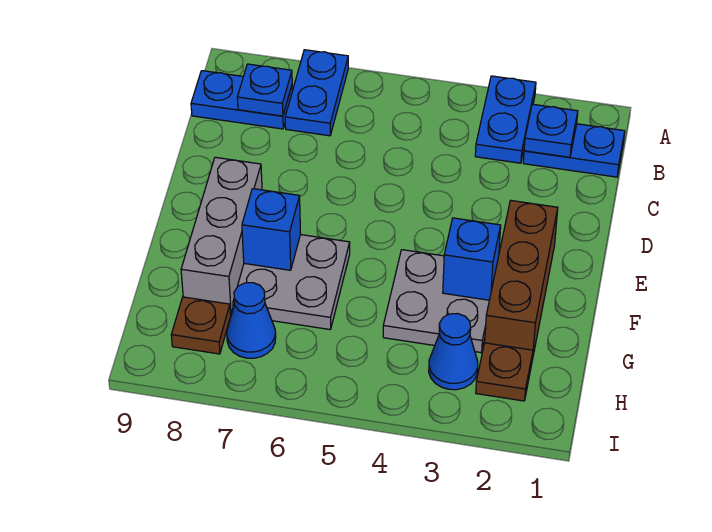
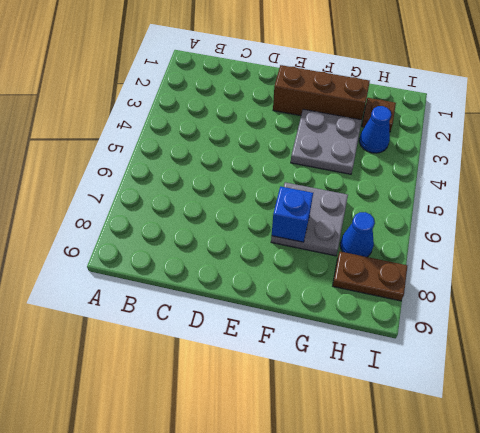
brown 1x2 plate [333,252,407,301] -> brown 1x1 plate [171,297,231,354]
none -> blue 1x2 plate [475,76,536,163]
none -> blue 1x2 plate [285,50,348,136]
none -> blue 1x2 plate [523,124,625,177]

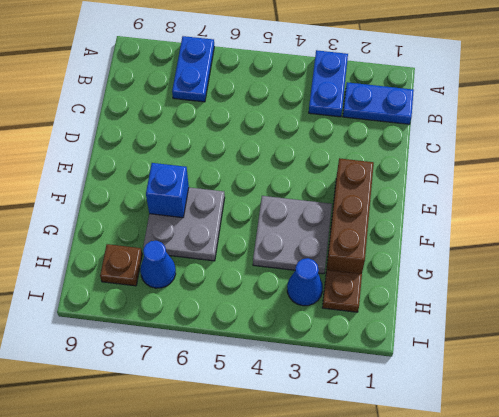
none -> blue 1x2 plate [191,71,292,129]
none -> grey 1x3 brick [181,157,262,314]
none -> blue 1x1 plate [524,104,578,157]

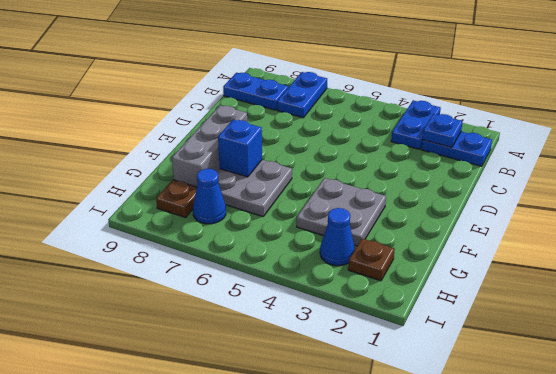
none -> brown 1x3 brick [485,200,558,360]
none -> blue 1x1 plate [237,64,292,116]
none -> blue 1x1 brick [443,218,501,300]

